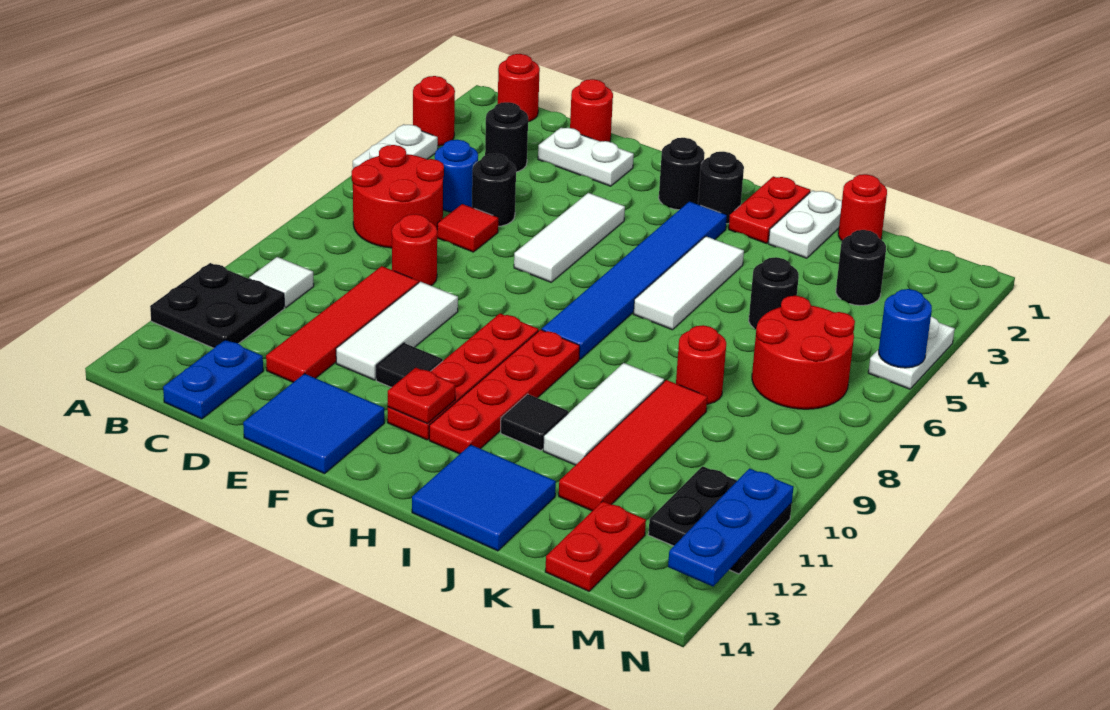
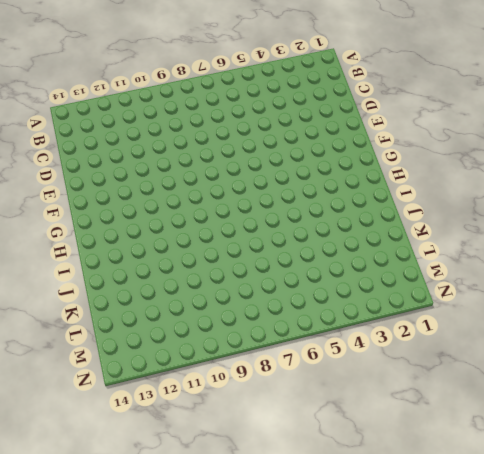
none -> red 1x1 round brick [413,76,455,146]
none -> white 1x2 plate [353,124,438,168]
none -> black 2x2 plate [150,263,285,348]
none -> red 1x1 round brick [498,54,540,122]

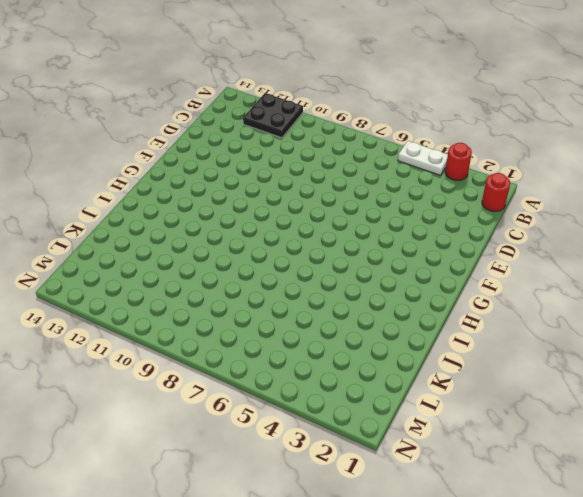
none -> red 2x2 round brick [352,145,444,248]
none -> white 1x1 tile [249,257,314,307]
none -> black 1x1 round brick [485,102,528,172]
none -> blue 1x1 round brick [435,140,478,212]

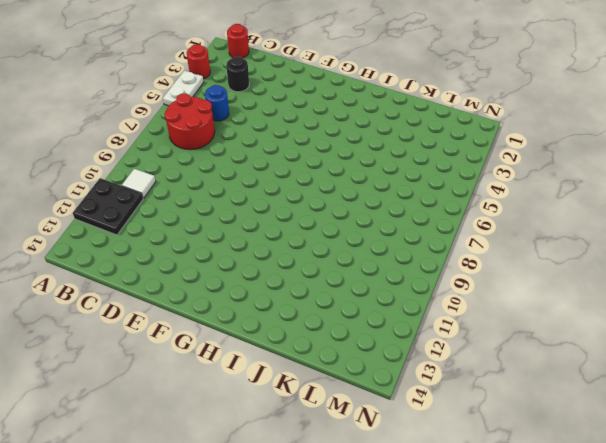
none -> blue 1x2 plate [163,340,263,419]
none -> red 1x1 round brick [570,79,613,142]
none -> white 1x2 plate [538,128,634,186]
none -> black 1x1 round brick [472,154,516,226]

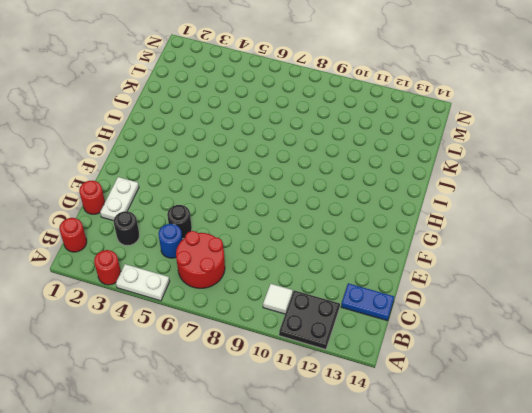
none -> red 1x1 tile [437,204,498,252]
none -> red 1x1 round brick [392,214,437,286]
none -> red 1x4 tile [266,266,419,382]
none -> white 1x3 tile [336,282,458,380]

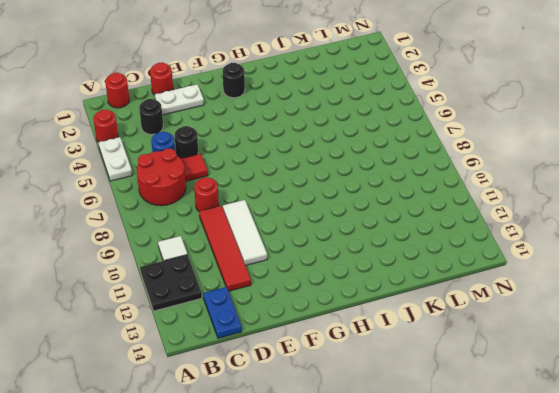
none -> blue 2x2 tile [243,374,384,474]
none -> white 1x3 tile [514,193,625,282]
none -> black 1x1 tile [376,343,443,387]
none -> red 1x4 plate [388,314,539,440]

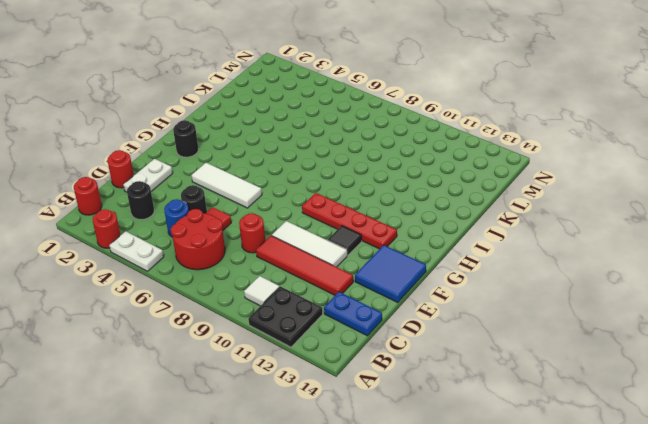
none -> black 1x1 round brick [698,152,744,224]
none -> blue 1x6 tile [542,201,727,359]
none -> red 1x4 plate [429,330,580,454]
none -> red 1x2 plate [729,176,811,243]

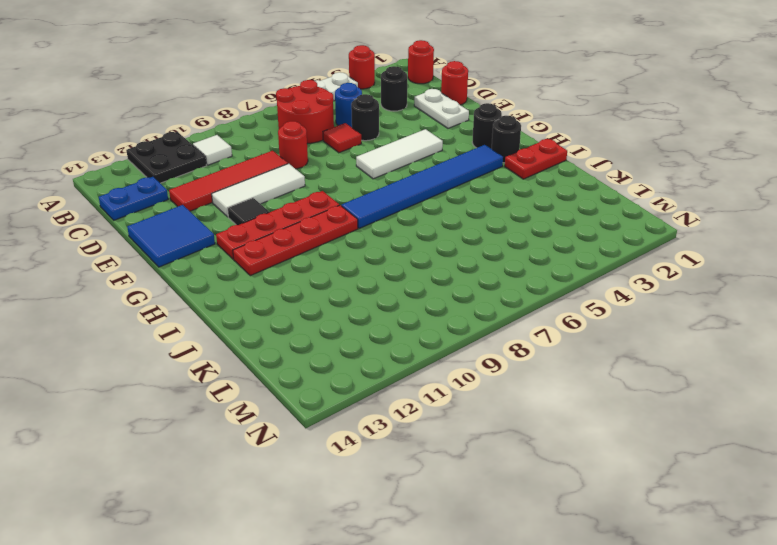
none -> white 1x3 tile [634,236,744,330]
none -> black 1x1 tile [501,394,568,450]
none -> blue 2x2 tile [412,445,556,551]
none -> white 1x2 plate [768,190,842,258]

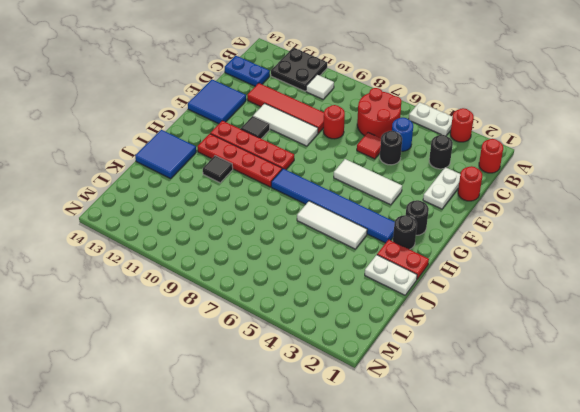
none -> white 1x3 tile [543,363,664,465]
none -> red 1x1 round brick [838,174,887,241]
none -> black 1x1 round brick [749,257,799,329]
none -> red 1x1 round brick [676,325,726,404]

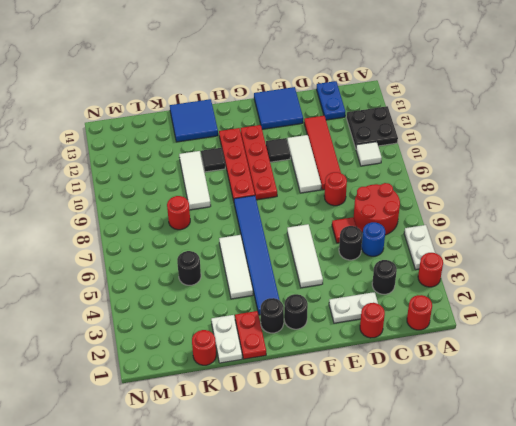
none -> red 1x4 tile [559,380,707,511]
none -> black 1x1 round brick [836,230,886,305]
none -> red 2x2 round brick [752,296,855,409]
none -> red 1x2 plate [545,501,646,591]

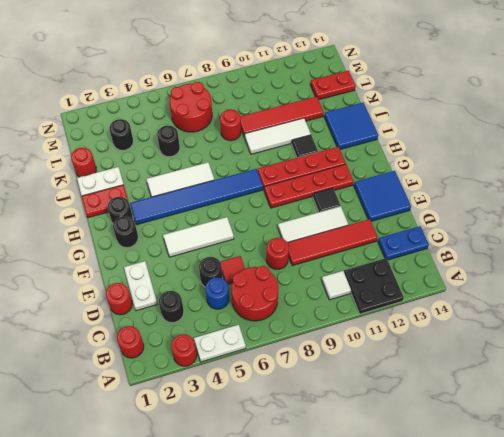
none -> black 2x2 plate [648,466,792,574]
none -> white 1x2 plate [868,316,955,389]
none -> red 1x1 plate [388,368,455,423]
none -> blue 1x1 round brick [879,289,932,368]

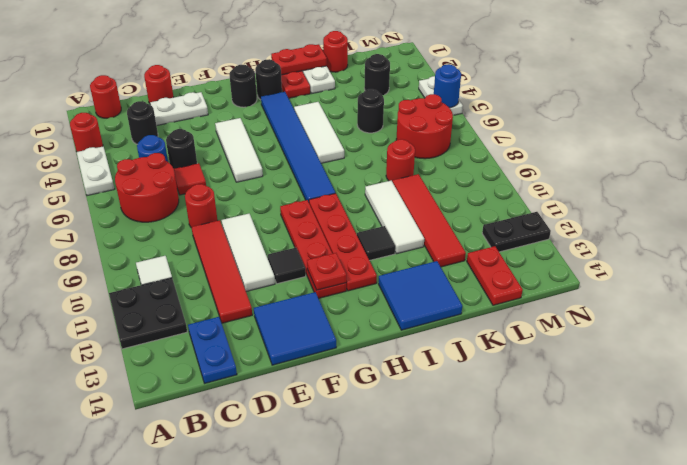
red 1x2 plate [271,44,327,75] -> none
black 1x2 plate [482,212,551,252] -> black 2x2 plate [648,466,792,574]
none -> blue 1x3 plate [668,469,793,586]

